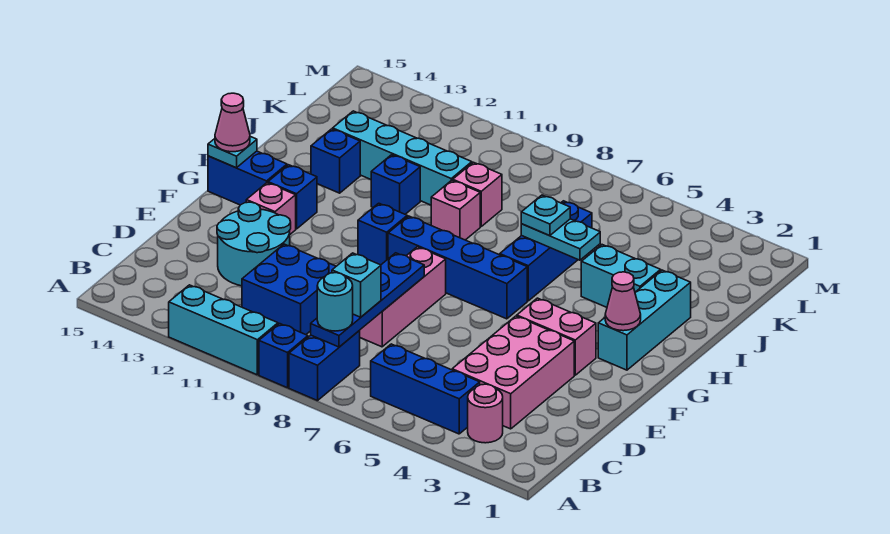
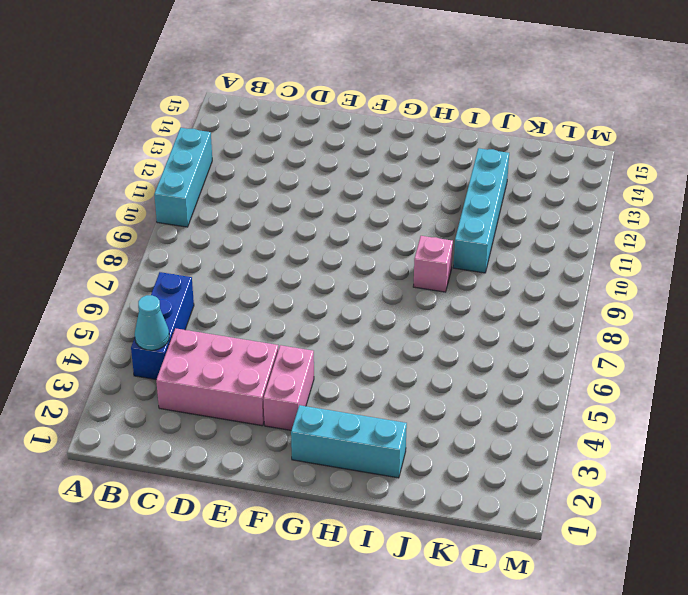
cyan 1x1 cone [135,295,169,350] -> none
none -> blue 1x2 brick [289,331,360,401]
none -> blue 1x1 brick [259,324,308,388]
none -> pink 1x1 round brick [468,384,503,443]
none -> blue 2x2 brick [242,244,336,335]

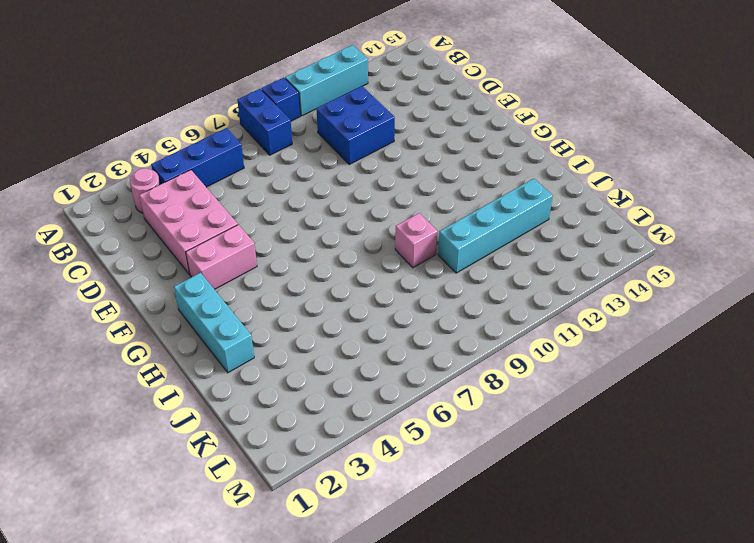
none -> pink 1x3 brick [359,247,446,347]
none -> cyan 2x2 round brick [217,202,291,286]
none -> pink 1x1 brick [246,183,296,234]
none -> blue 1x4 brick [388,216,527,319]

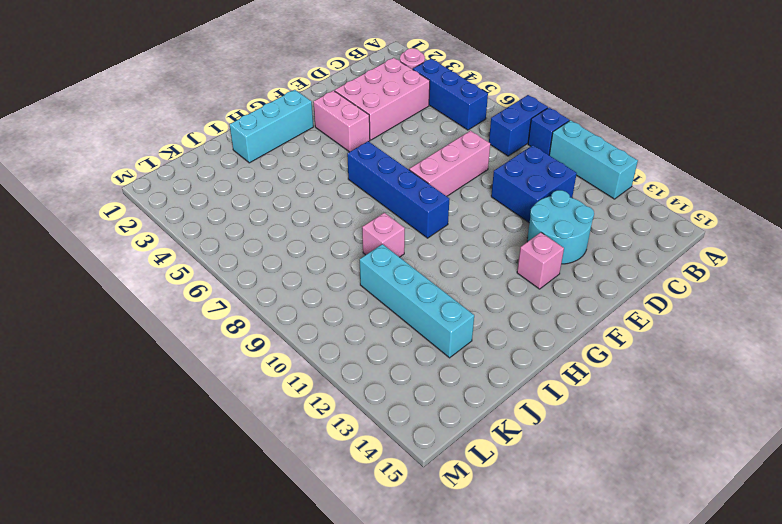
none -> blue 1x1 brick [358,203,407,265]
none -> blue 1x1 brick [268,165,317,229]
none -> blue 1x2 brick [208,151,287,205]
none -> blue 1x3 brick [500,201,592,301]

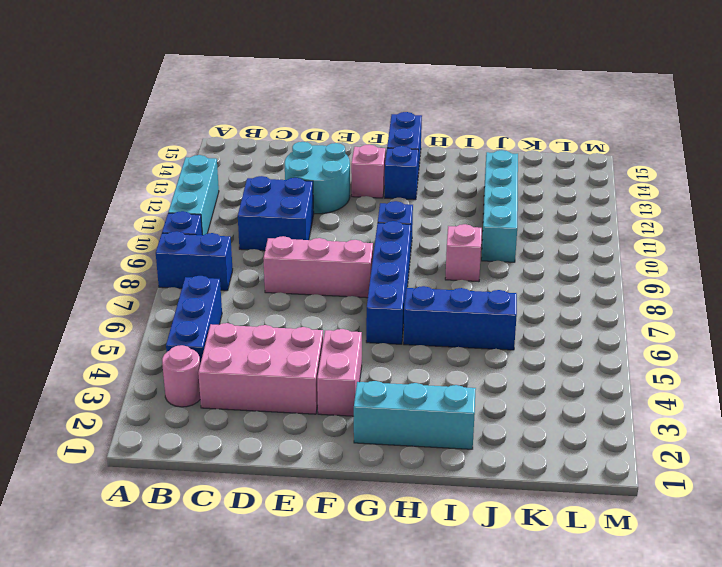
none -> cyan 1x2 brick [581,245,661,307]
none -> blue 1x1 brick [371,155,420,214]
none -> blue 1x1 brick [311,129,360,193]
none -> pink 1x1 brick [453,162,502,226]

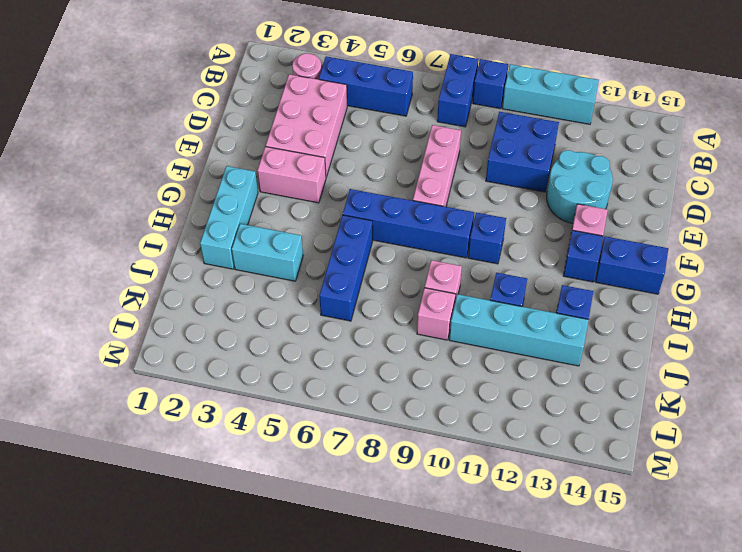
none -> blue 1x4 plate [311,253,424,347]
none -> pink 1x1 cone [605,272,641,331]
none -> cyan 1x1 plate [208,137,257,168]
none -> cyan 1x2 plate [521,219,600,260]

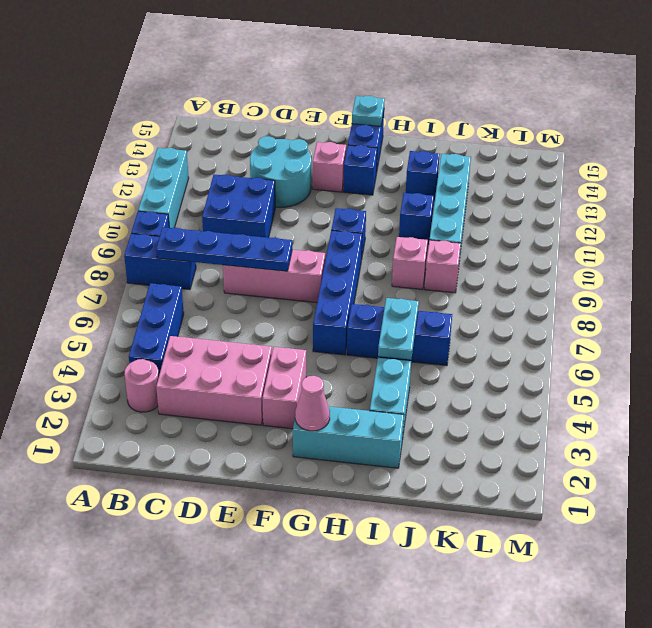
none -> cyan 1x1 round brick [317,273,353,331]
none -> cyan 1x1 brick [332,253,381,317]
none -> pink 1x1 cone [215,93,250,152]
none -> cyan 1x1 plate [521,195,570,236]

